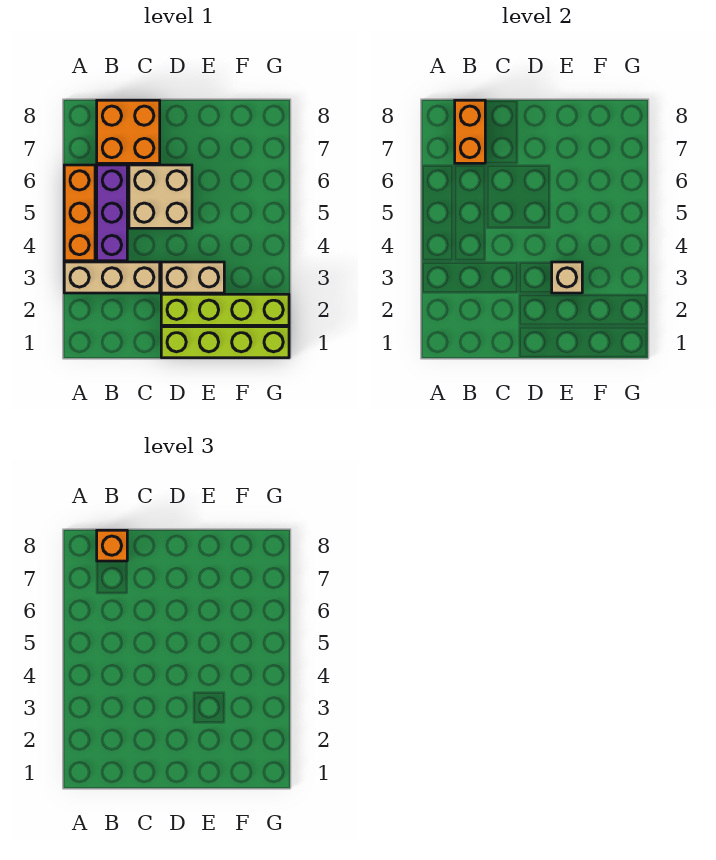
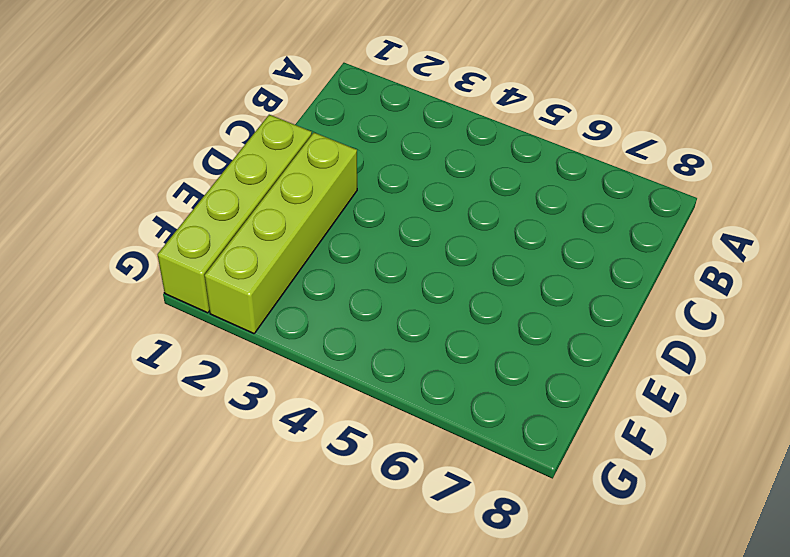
none -> tan 1x3 brick [64,262,160,293]
none -> orange 1x3 brick [64,165,95,261]

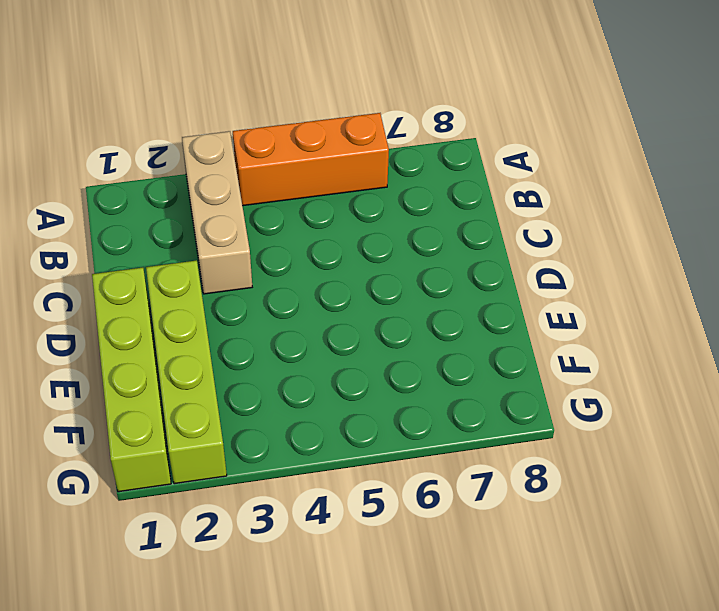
none -> purple 1x3 brick [97,165,127,261]
none -> orange 2x2 brick [97,100,160,163]

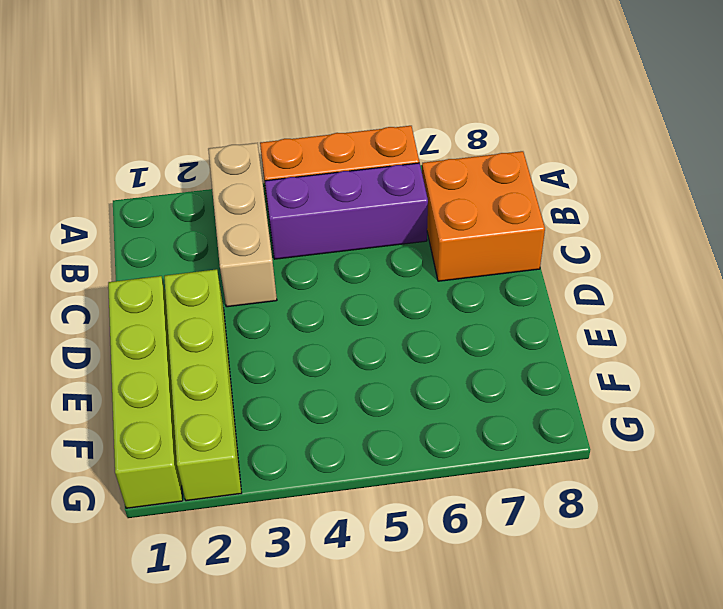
none -> tan 2x2 brick [129,165,192,228]
none -> tan 1x2 brick [161,262,224,293]

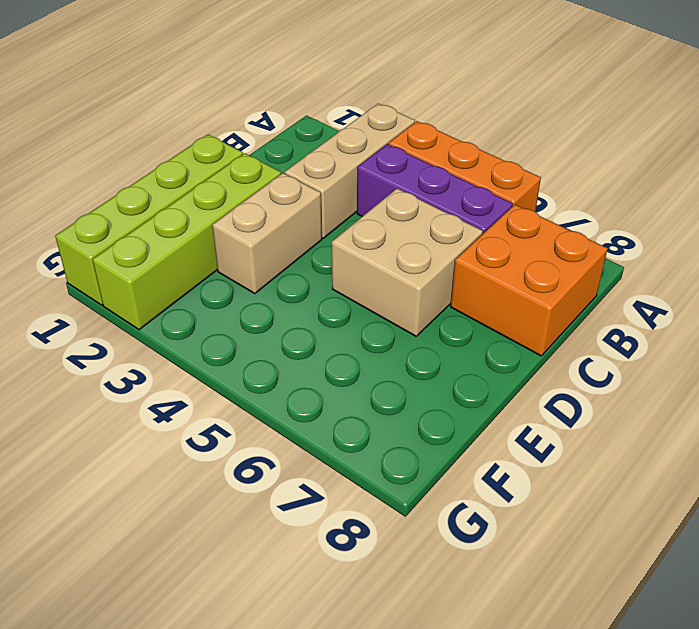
none -> orange 1x2 brick [455,100,485,163]
none -> tan 1x1 brick [552,262,582,293]

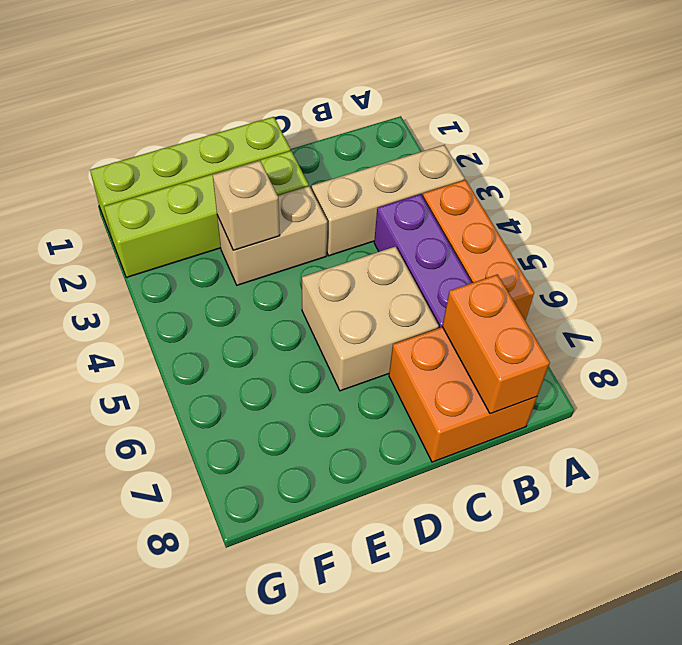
none -> orange 1x1 brick [97,530,127,561]

